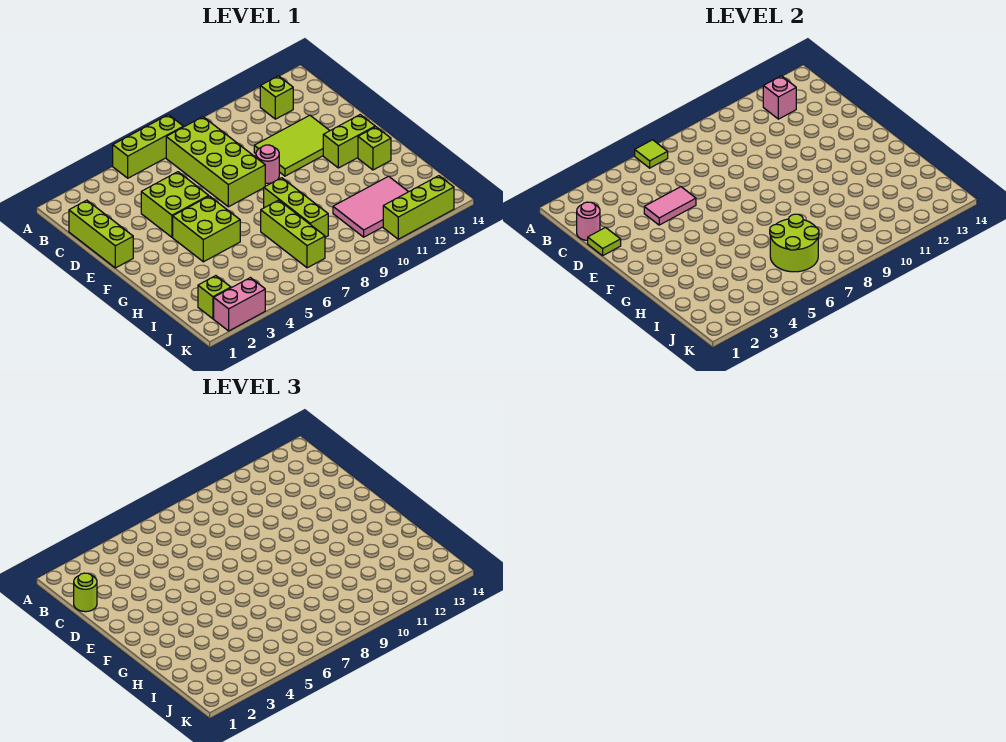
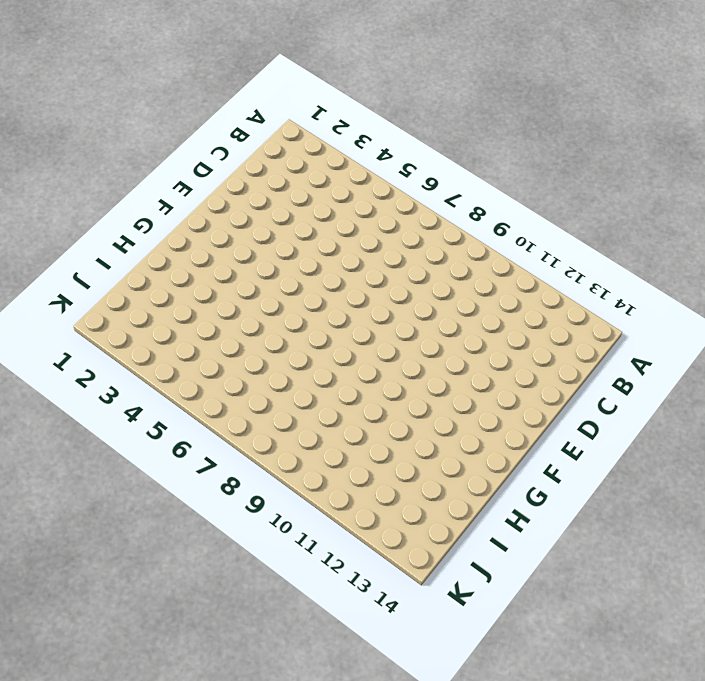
none -> lime 1x3 brick [113,115,183,178]
none -> lime 2x4 brick [166,117,265,207]
none -> lime 1x1 brick [260,76,293,119]

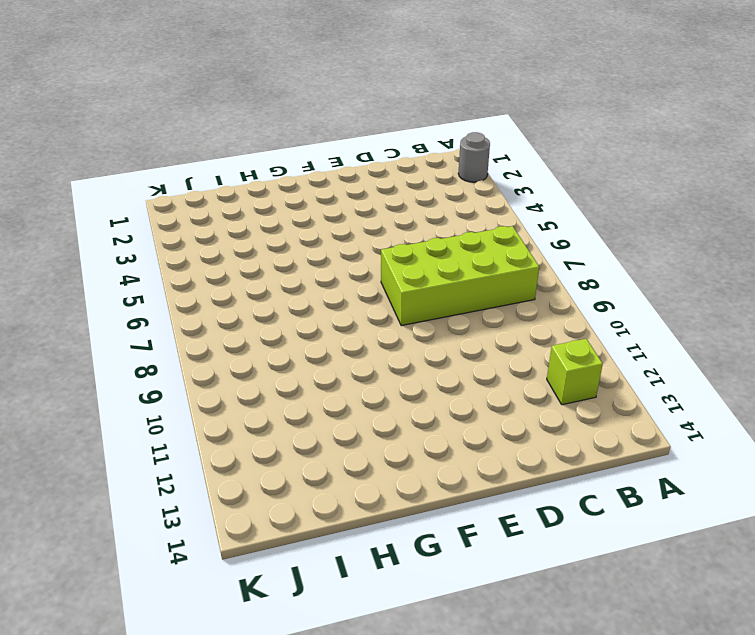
grey 1x1 round brick [458,132,490,182] -> none
none -> lime 1x3 brick [113,115,183,178]
none -> lime 1x3 brick [69,200,133,268]
none -> lime 2x2 brick [141,172,209,237]

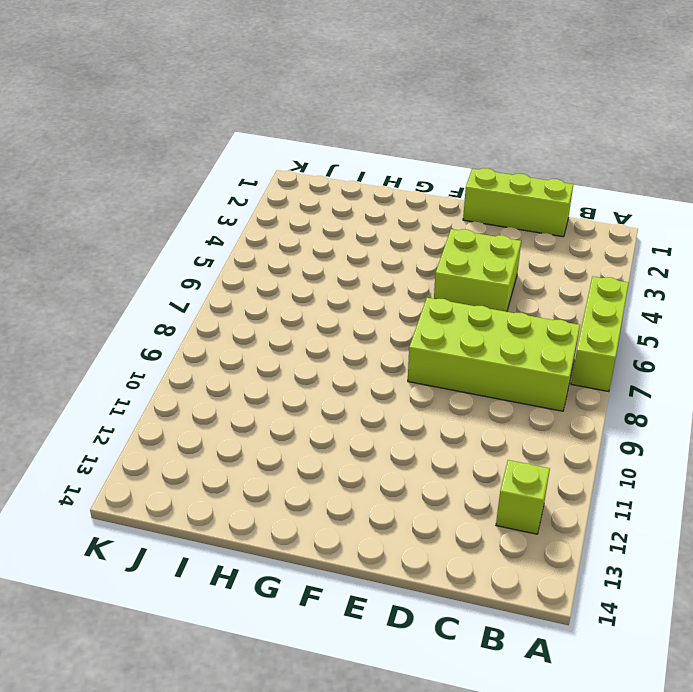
none -> lime 2x3 tile [254,115,330,176]
none -> pink 1x1 round brick [256,145,279,183]
none -> lime 2x2 brick [173,196,240,262]

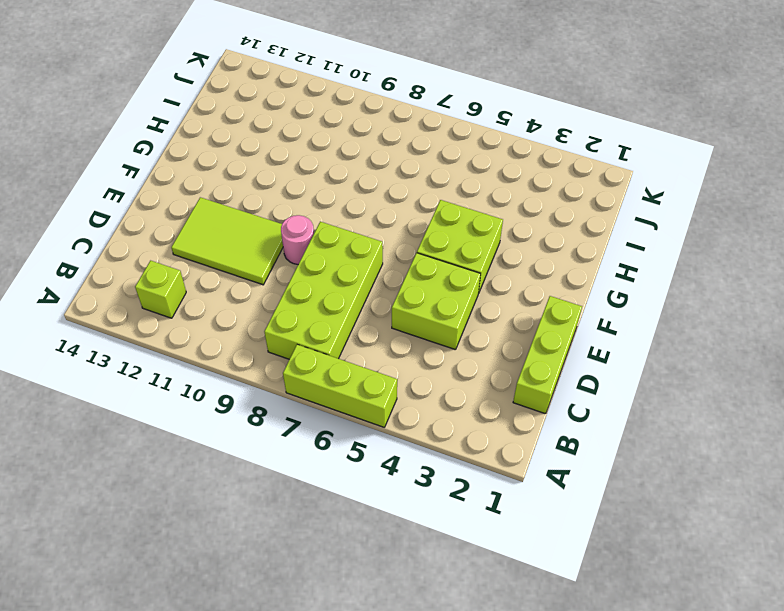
none -> lime 1x2 brick [323,115,375,168]
none -> lime 1x3 brick [264,178,328,237]
none -> lime 1x1 brick [358,127,391,170]

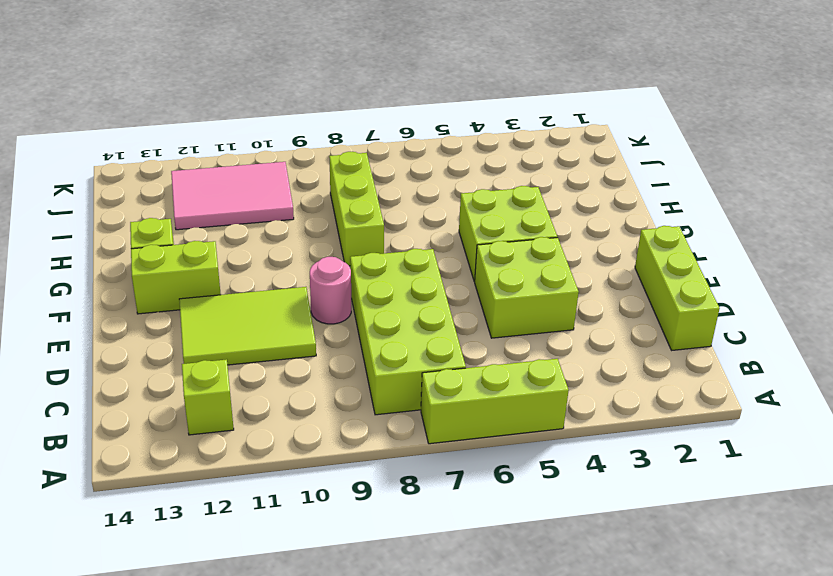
none -> lime 1x3 brick [261,200,325,268]
none -> lime 1x1 brick [198,276,231,319]
none -> pink 1x2 brick [214,278,265,331]

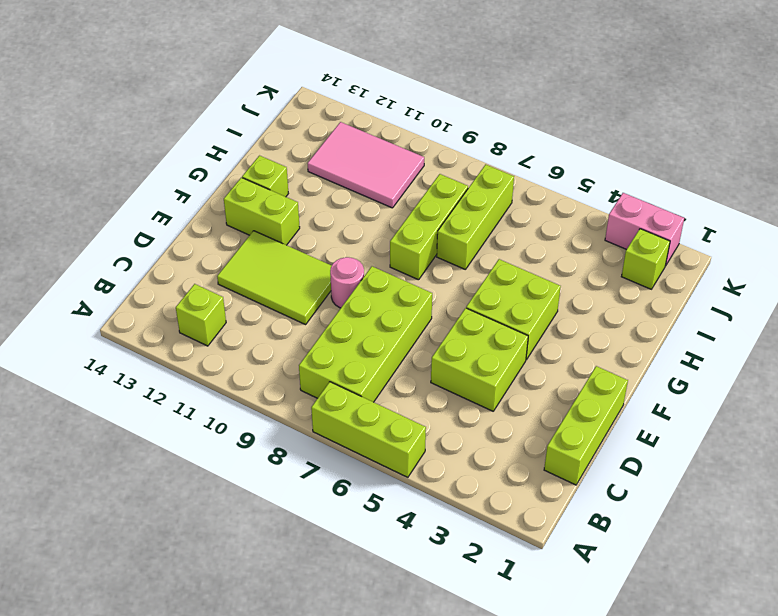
none -> lime 1x3 brick [383,176,454,239]
none -> lime 1x1 tile [635,140,668,168]
none -> pink 1x1 brick [763,76,796,119]

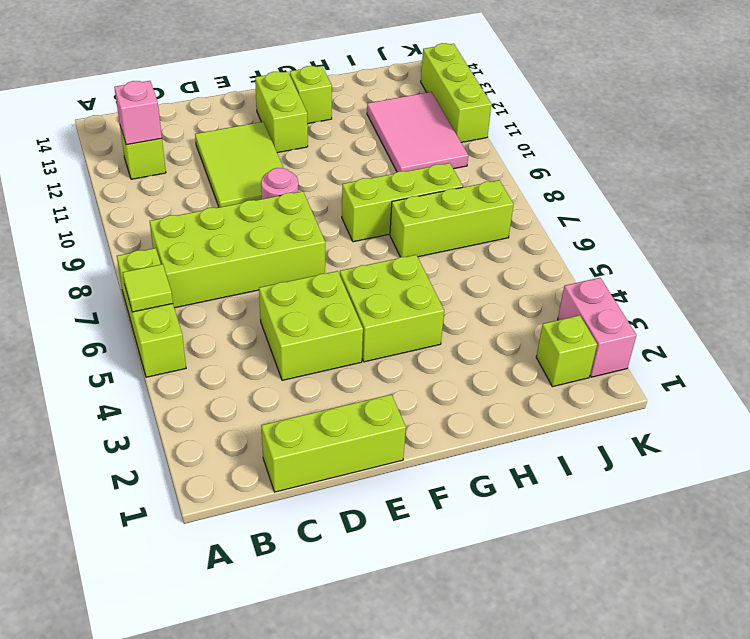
none -> pink 1x1 round brick [577,202,600,241]
none -> lime 1x1 tile [588,227,621,256]
none -> pink 1x2 tile [644,187,696,225]

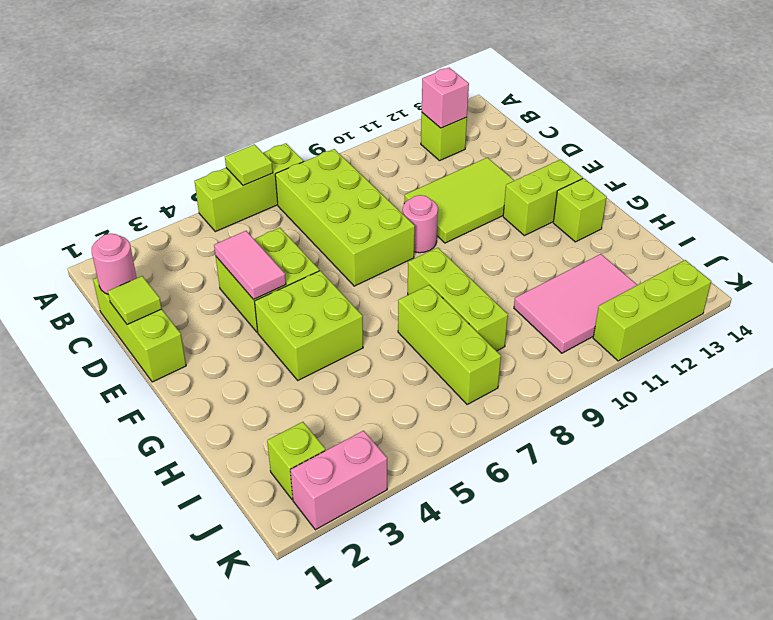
pink 1x2 tile [214,231,286,300] -> pink 1x2 tile turned to [644,187,696,225]
none -> lime 2x2 round brick [770,214,819,272]
none -> lime 1x1 round brick [74,573,97,612]

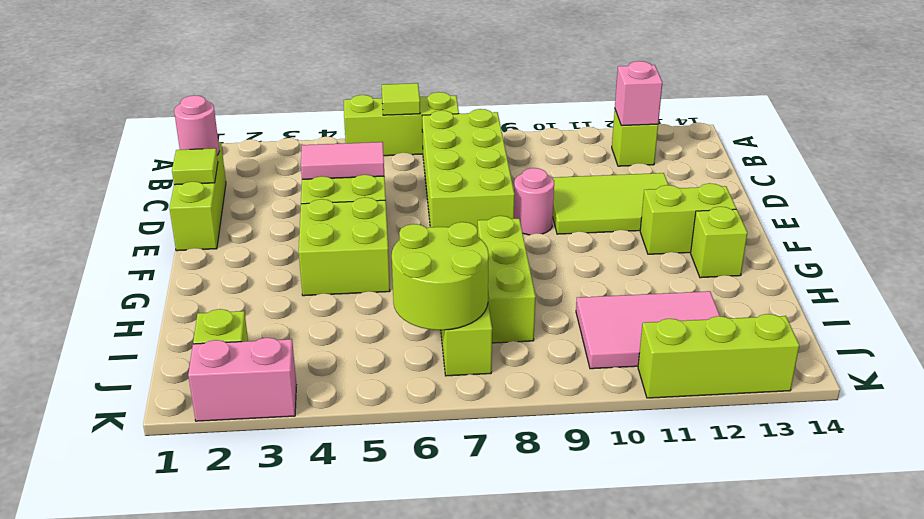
none -> lime 1x1 round brick [74,573,97,612]

